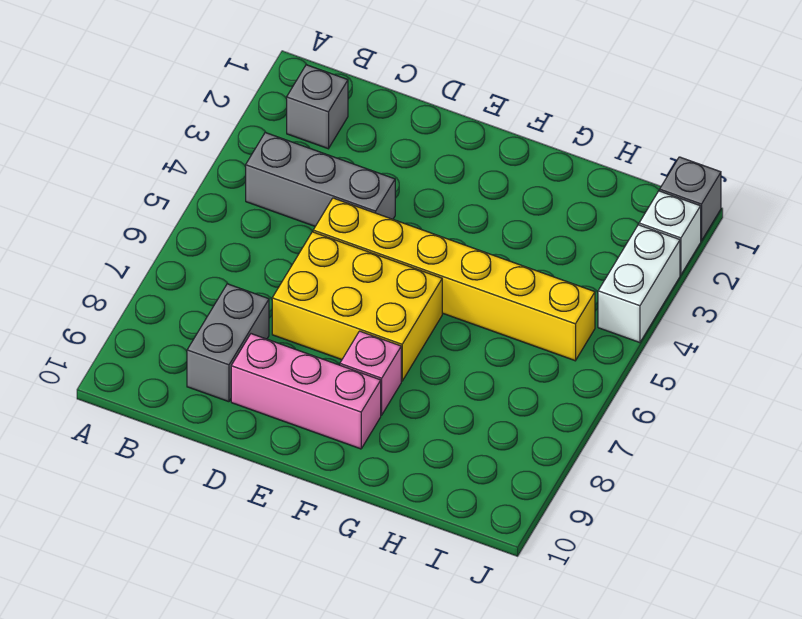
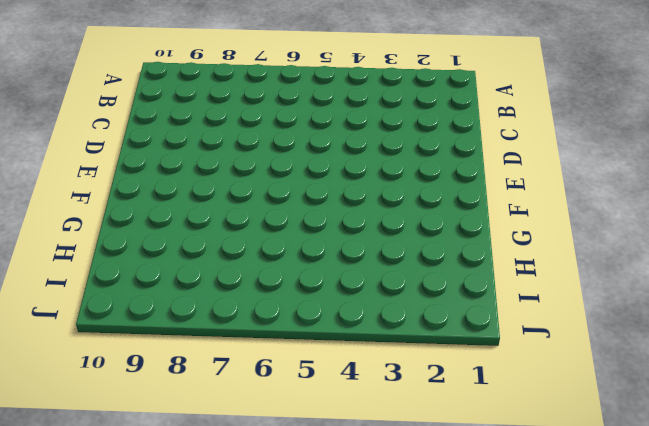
none -> grey 1x1 brick [287,65,348,149]
none -> grey 1x3 brick [246,132,395,226]

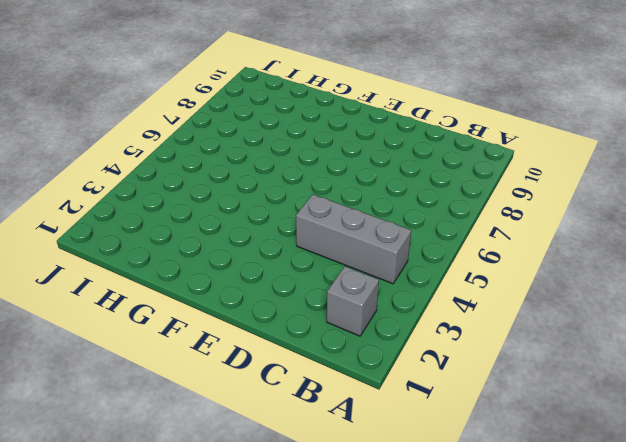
none -> grey 1x2 brick [187,284,269,402]
none -> yellow 1x6 brick [313,198,595,361]

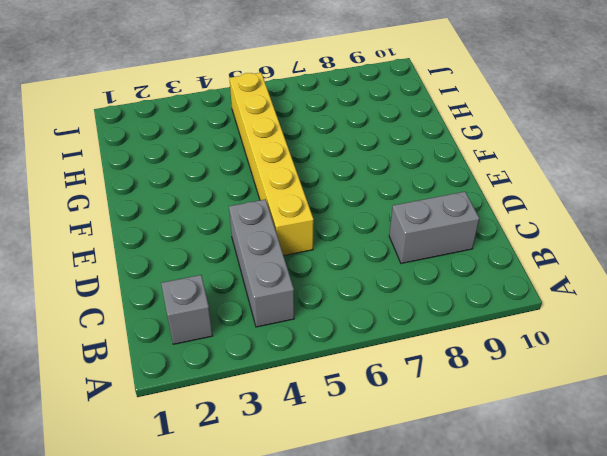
none -> yellow 2x3 brick [272,232,442,381]
none -> pink 1x3 brick [231,334,381,449]

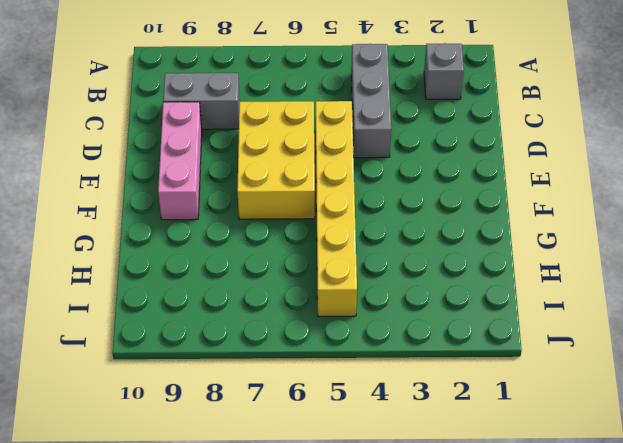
none -> pink 1x1 brick [340,331,401,415]
none -> grey 1x1 brick [660,157,721,241]

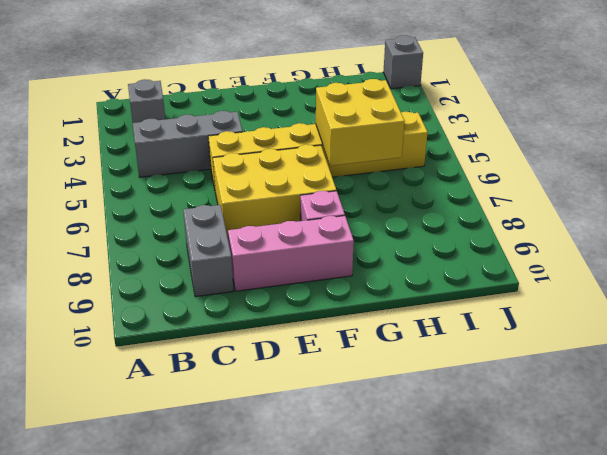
yellow 2x2 brick [316,79,405,166] -> none
none -> white 1x1 brick [639,191,701,275]
none -> white 1x2 brick [598,225,680,343]

